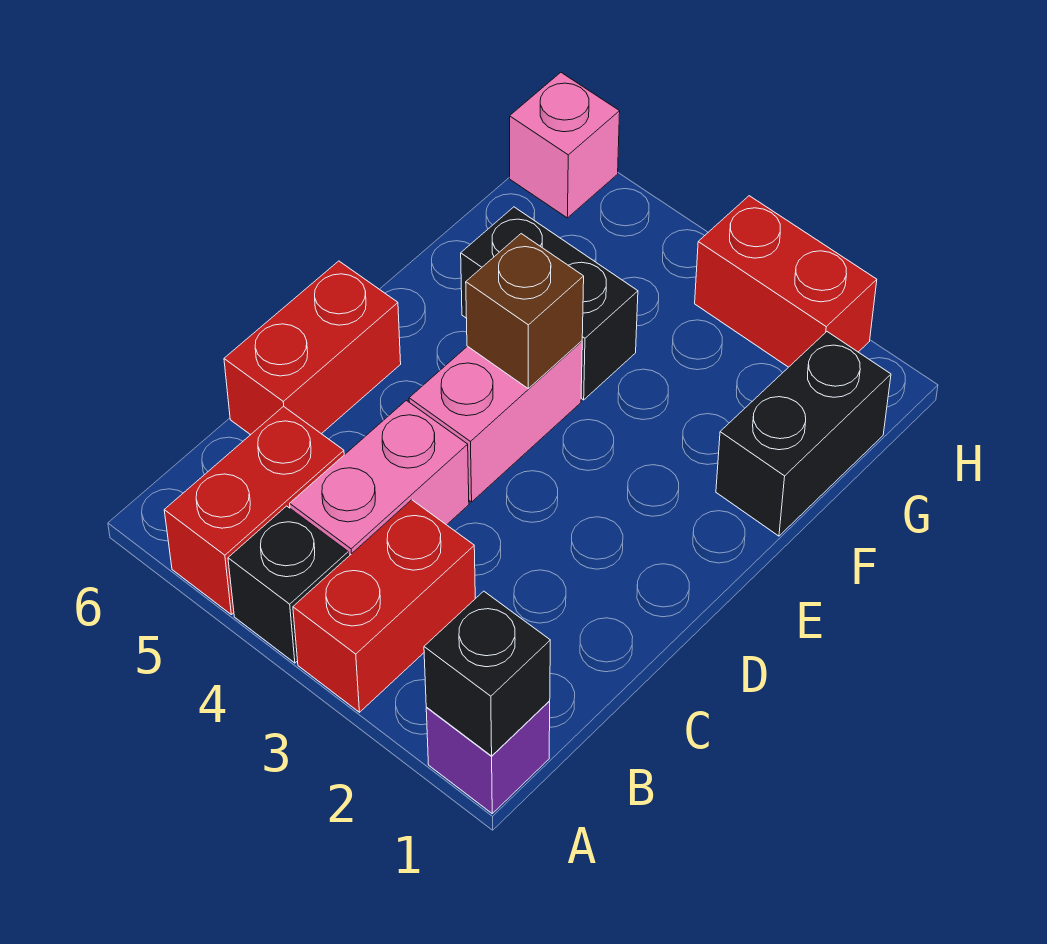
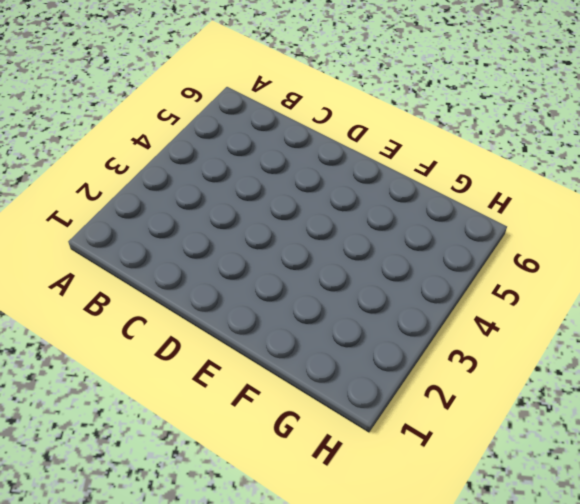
none -> purple 1x1 brick [426,701,550,813]
none -> red 1x2 brick [293,500,475,712]
none -> black 1x1 brick [228,506,349,663]

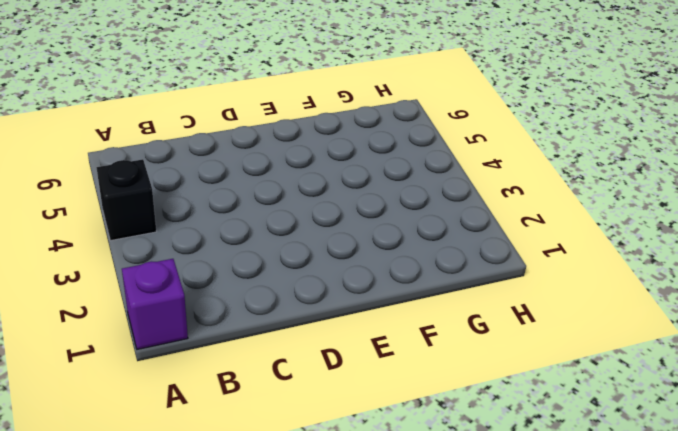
none -> red 1x2 brick [293,500,475,712]
none -> red 1x2 brick [164,406,344,615]
none -> pink 1x2 brick [290,400,469,556]

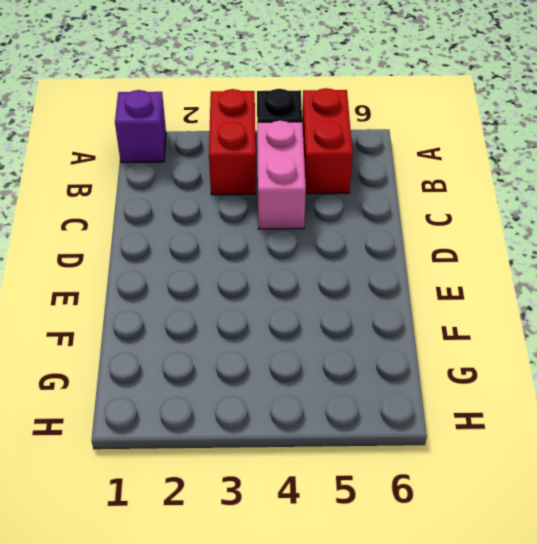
none -> red 1x2 brick [224,261,401,435]
none -> pink 1x2 brick [409,341,582,502]
none -> black 1x2 brick [716,332,891,536]

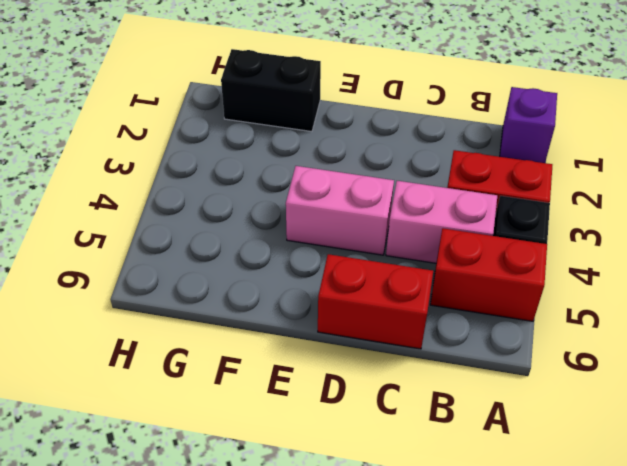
none -> black 1x2 brick [461,207,638,400]
none -> red 1x2 brick [695,196,877,367]
none -> pink 1x1 brick [510,73,620,218]

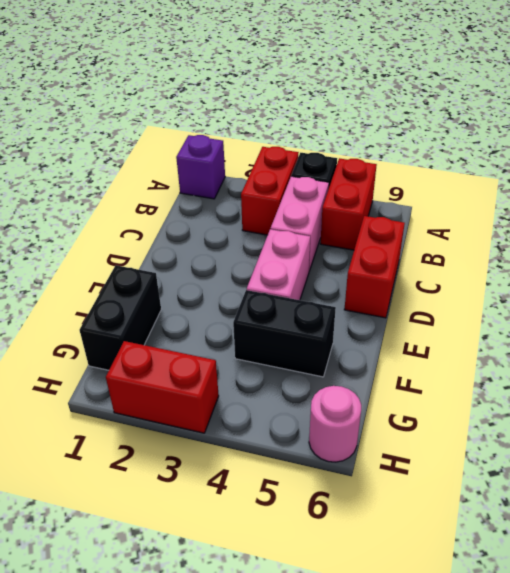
pink 1x1 round brick [309,386,361,462] -> pink 1x1 brick [510,73,620,218]
none -> black 1x1 brick [424,591,550,756]
none -> brown 1x1 brick [466,234,584,388]

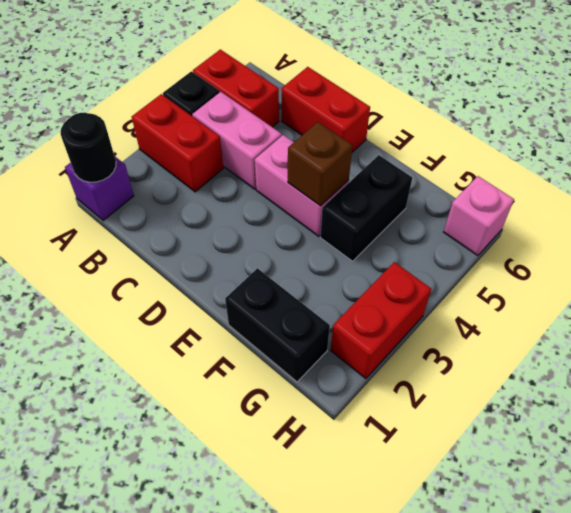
black 1x1 round brick [60,113,116,182] -> black 1x1 brick [424,591,550,756]

